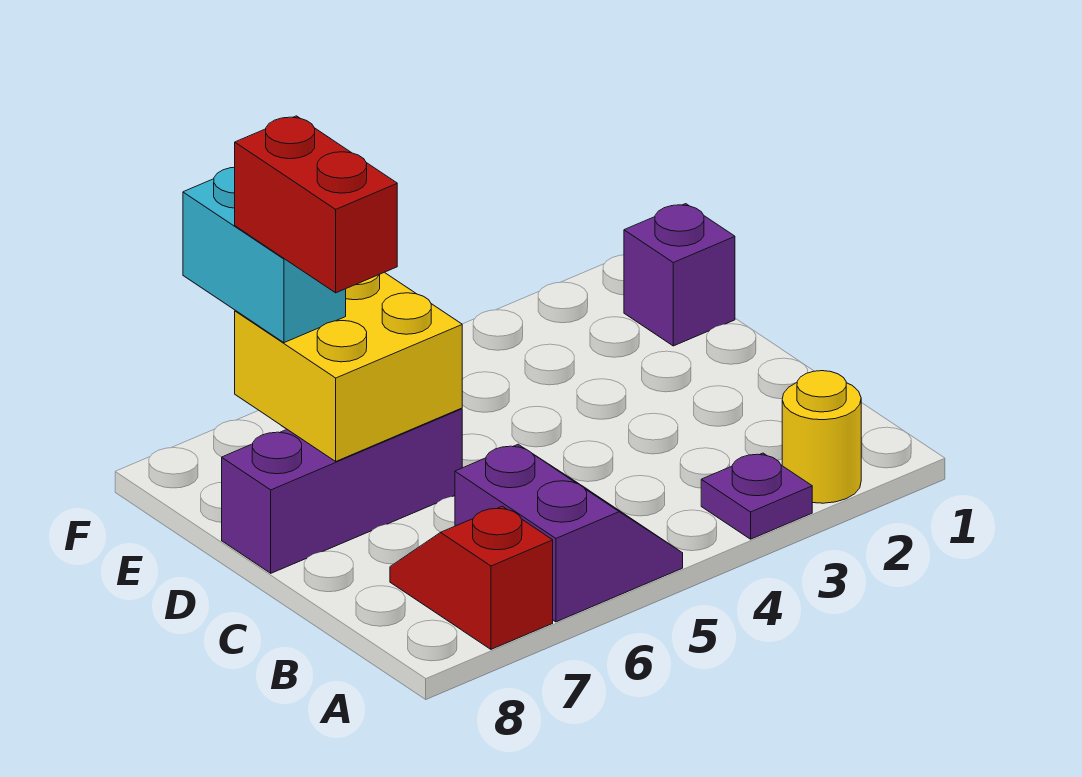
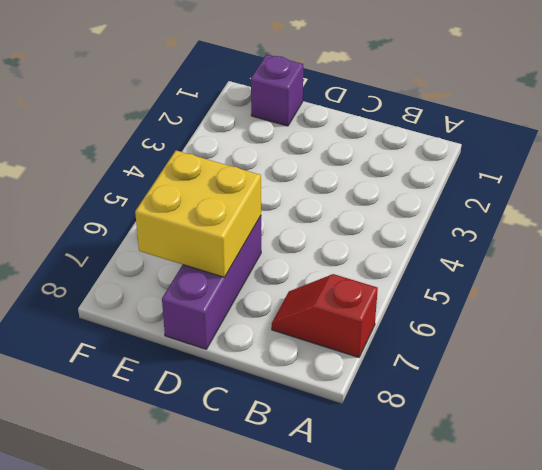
none -> yellow 1x1 round brick [782,371,861,503]
none -> purple 1x1 plate [701,453,812,539]

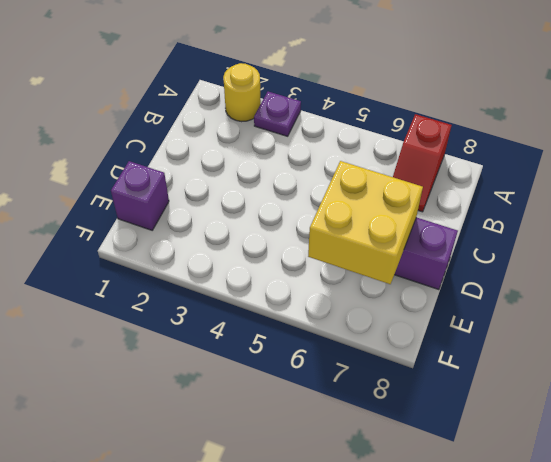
none -> purple 2x2 slope [455,444,683,622]
none -> cyan 1x2 brick [183,167,346,343]

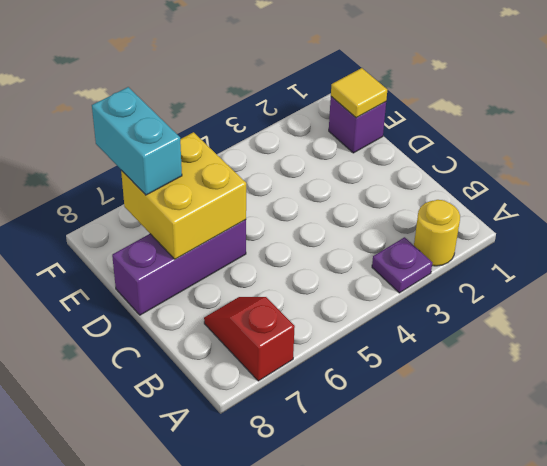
yellow 1x1 tile [331,68,387,118] -> none
none -> purple 2x2 slope [455,444,683,622]
none -> red 1x2 brick [235,116,397,293]

